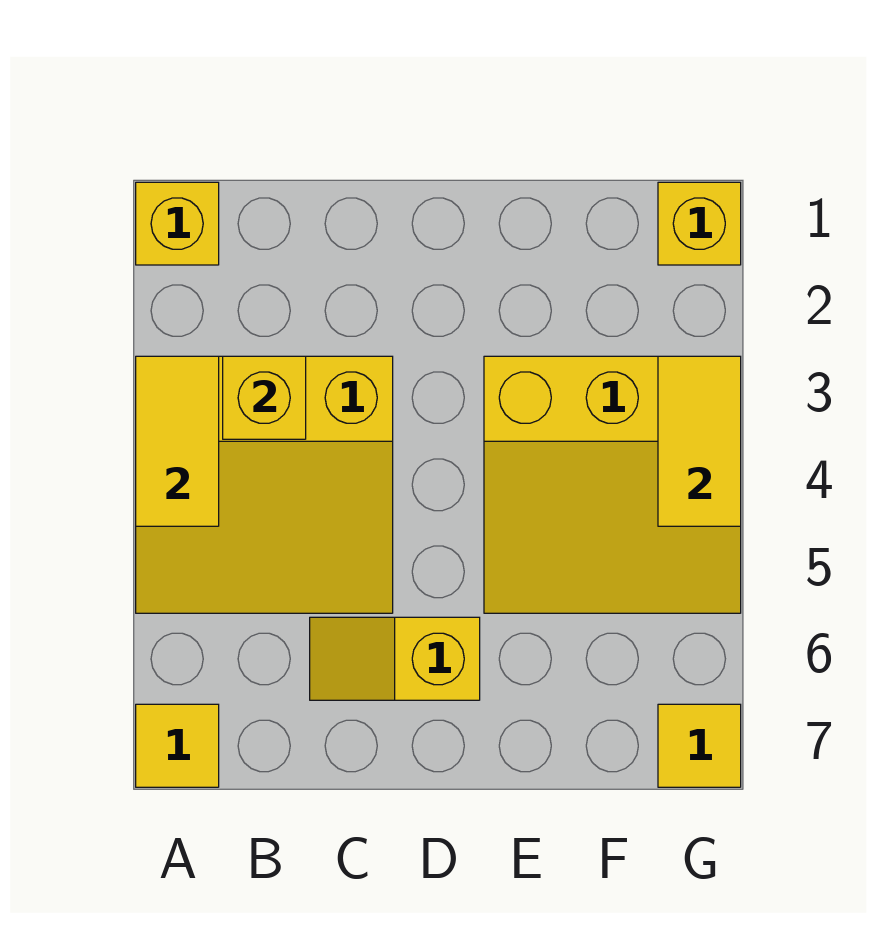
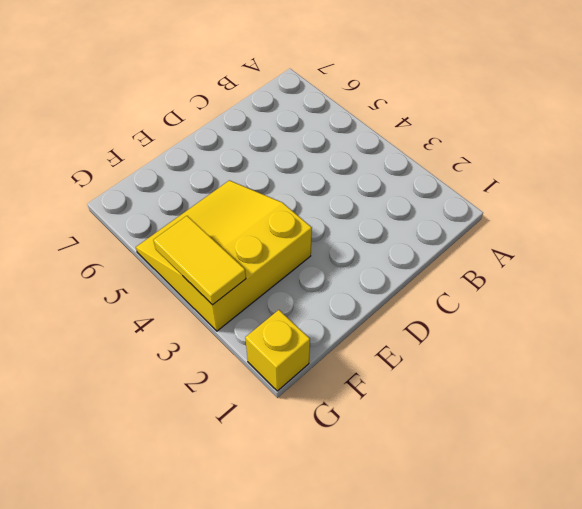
none -> yellow 1x1 brick [136,182,219,265]
none -> yellow 3x3 slope [136,356,393,613]

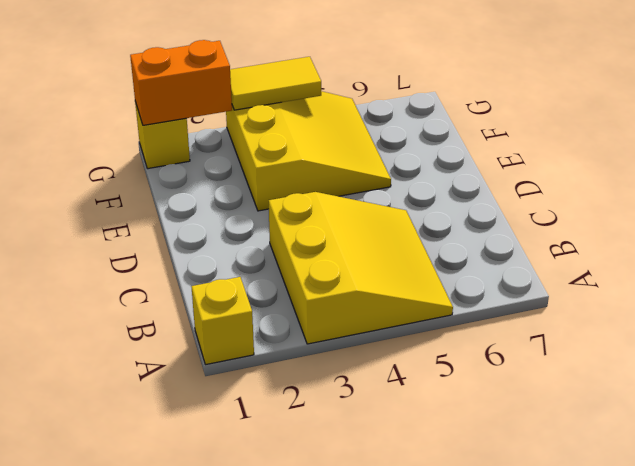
orange 1x2 brick [130,40,232,125] -> none
none -> yellow 1x1 tile [136,704,219,787]
none -> yellow 1x2 slope [310,617,480,700]

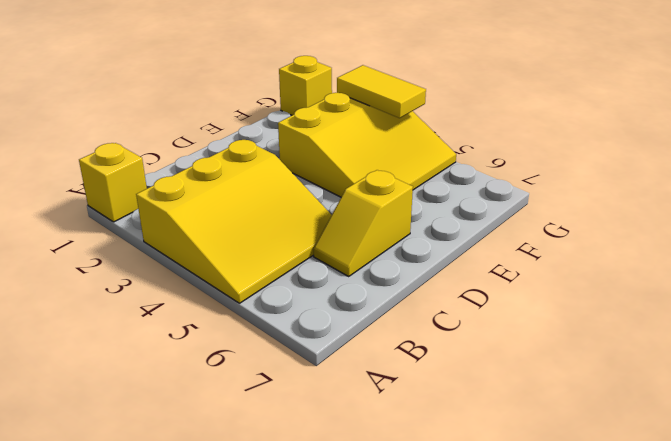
none -> yellow 1x1 tile [136,704,219,787]
none -> yellow 1x1 tile [658,704,741,787]

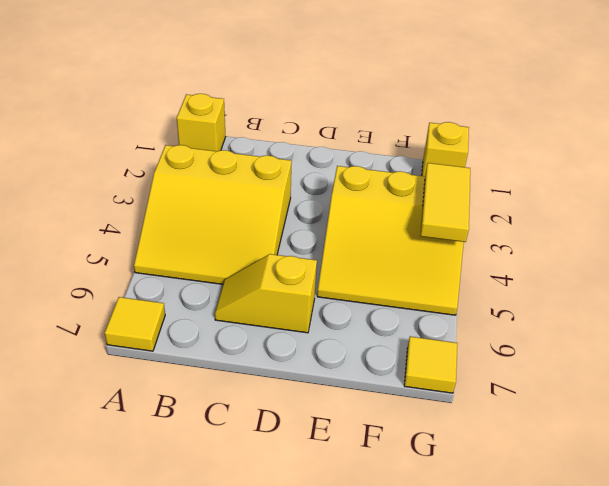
none -> yellow 1x2 tile [136,356,219,526]
none -> yellow 1x1 brick [223,356,306,439]

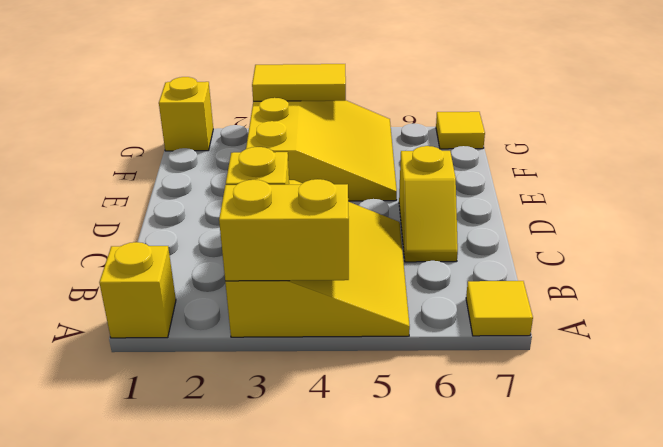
yellow 1x2 brick [219,179,349,281] -> yellow 1x2 tile [136,356,219,526]

